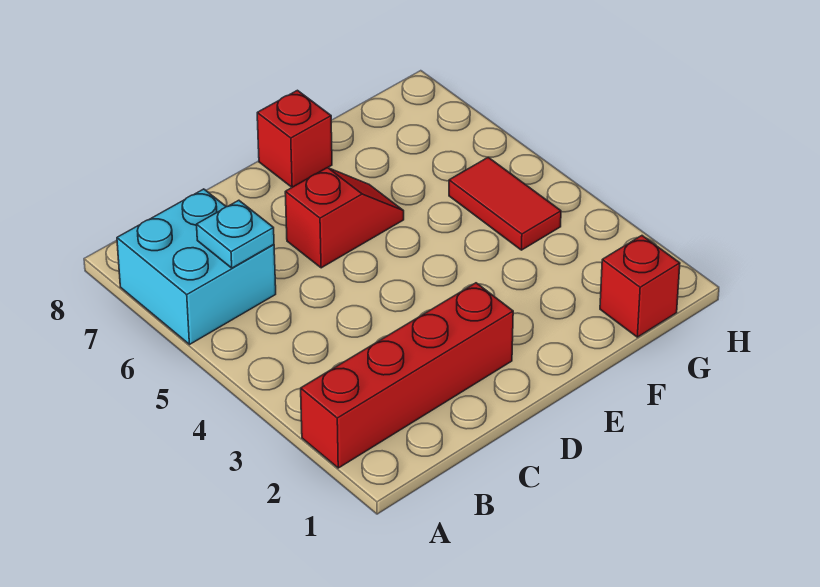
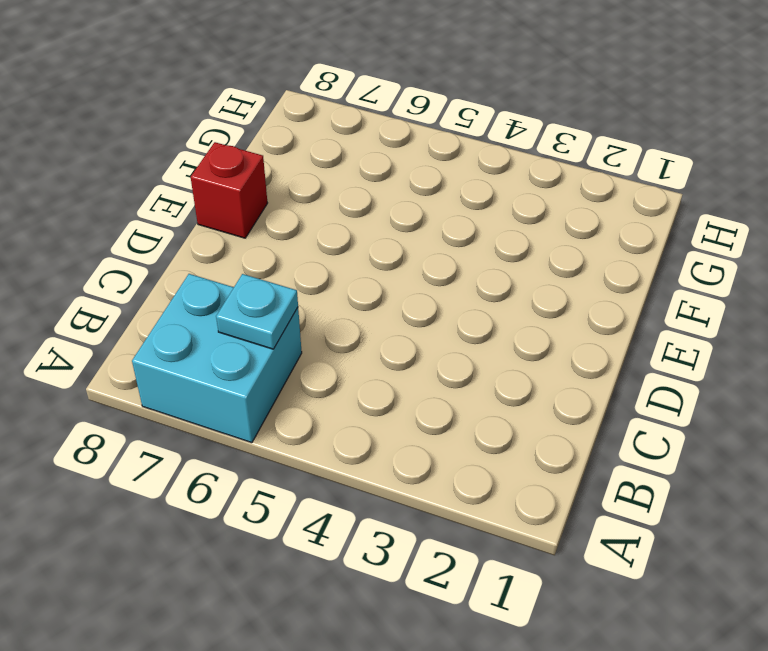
none -> red 1x4 brick [301,283,513,468]
none -> red 1x2 slope [285,168,404,268]

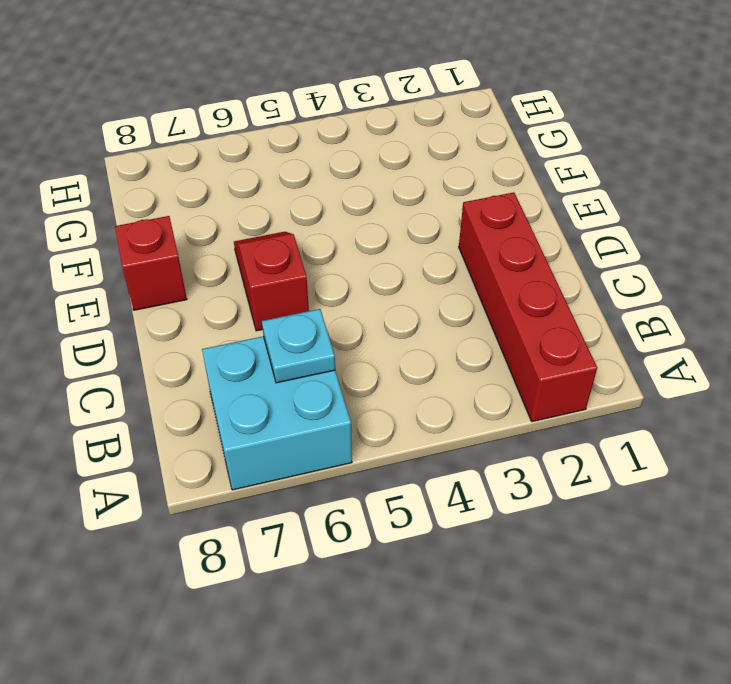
none -> red 1x1 brick [600,236,680,337]
none -> red 1x2 tile [449,157,561,250]

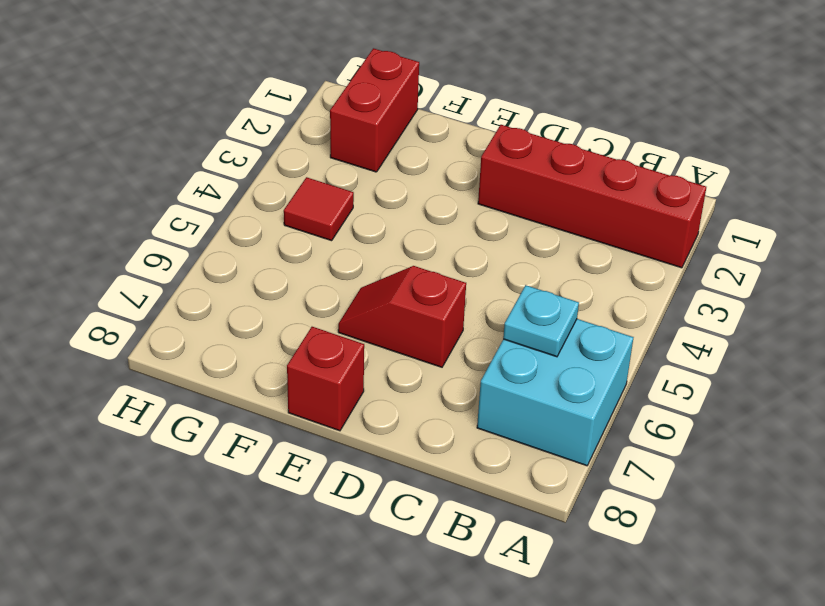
red 1x2 brick [330,48,419,172] -> red 1x1 brick [600,236,680,337]
red 1x1 tile [284,177,354,241] -> red 1x2 tile [449,157,561,250]

